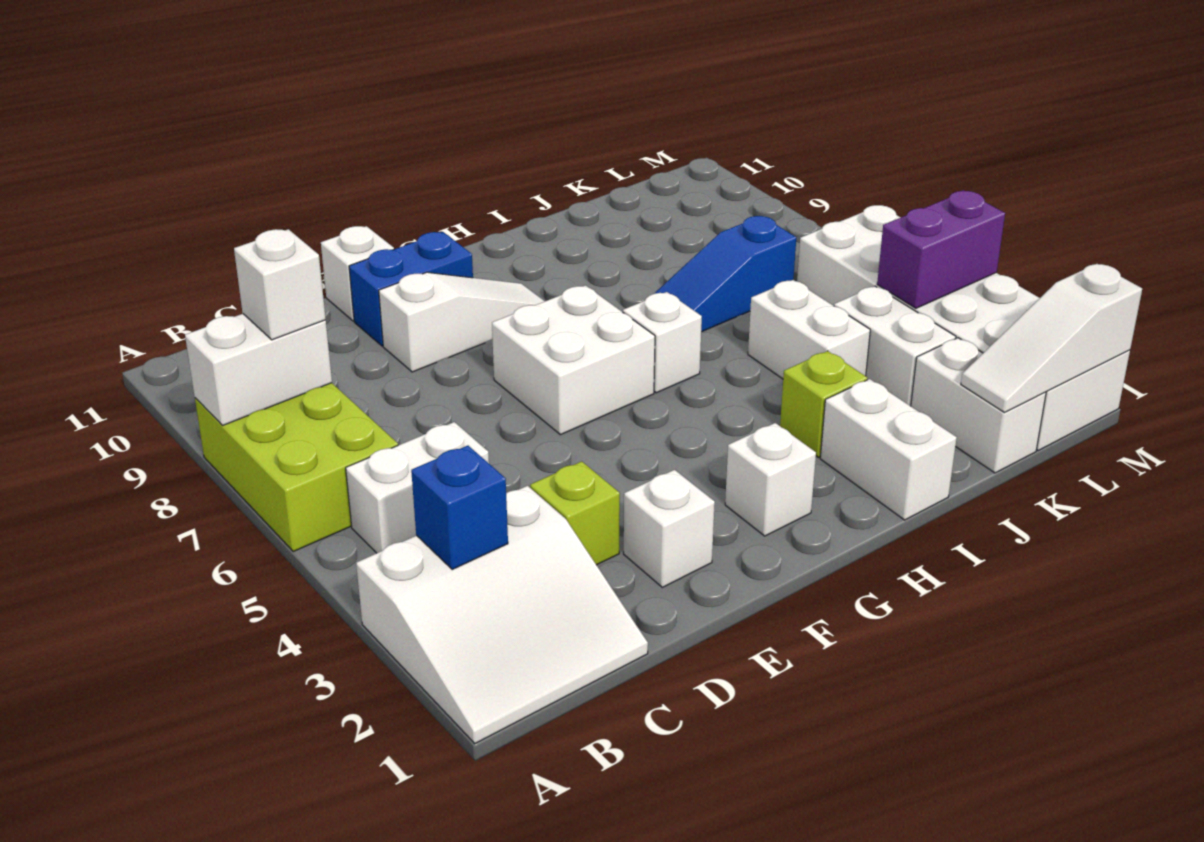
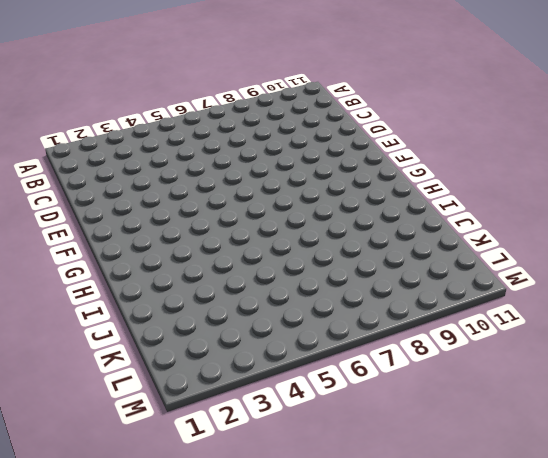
none -> white 3x3 slope [356,486,648,743]
none -> lime 2x3 brick [195,383,398,551]
none -> white 1x2 brick [346,422,489,553]

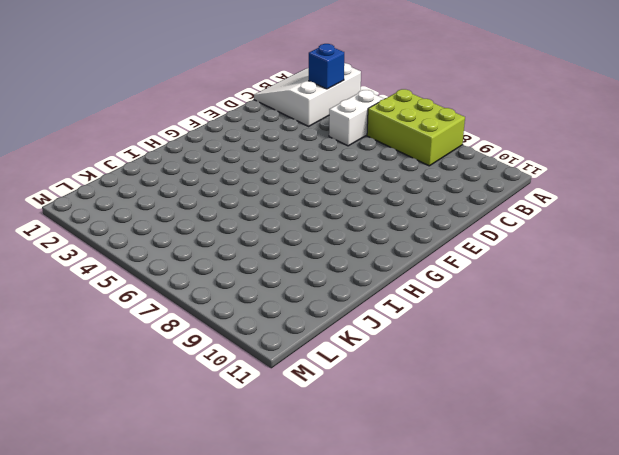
none -> lime 1x1 brick [530,461,620,565]
none -> white 1x1 brick [624,470,715,587]
none -> white 1x3 slope [379,272,545,372]

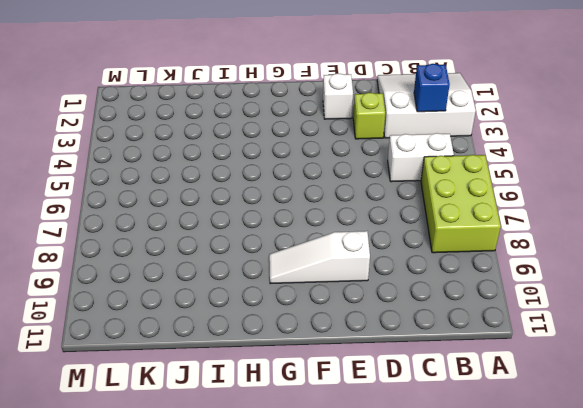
none -> blue 1x2 brick [349,232,473,346]
none -> white 1x1 brick [321,226,394,321]
none -> white 2x2 brick [492,286,655,435]

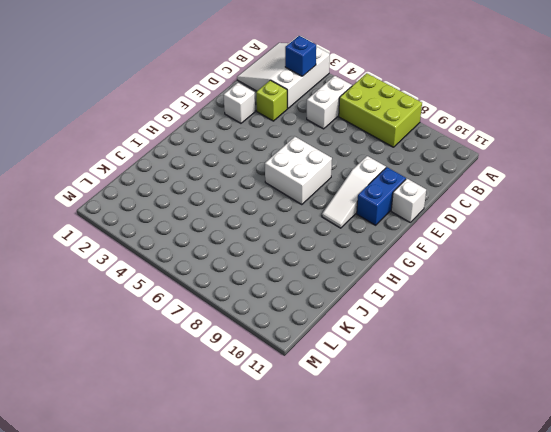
none -> white 1x1 brick [725,423,816,536]
none -> white 1x1 brick [623,292,702,393]
none -> white 1x2 brick [820,379,957,520]

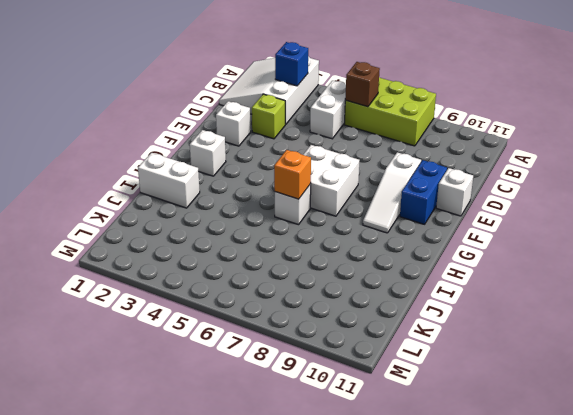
brown 1x1 brick [345,62,380,107] -> none
orange 1x1 brick [274,150,311,199] -> none
none -> lime 1x1 brick [780,351,867,457]
none -> blue 1x3 slope [654,216,796,332]
none -> white 1x2 brick [748,280,870,379]

